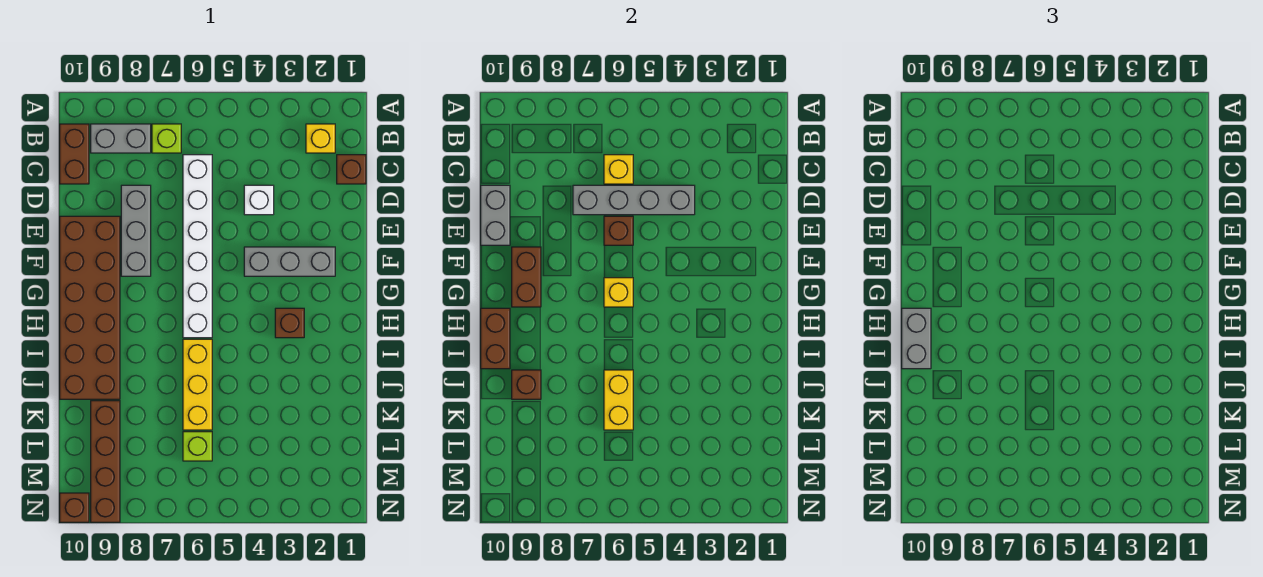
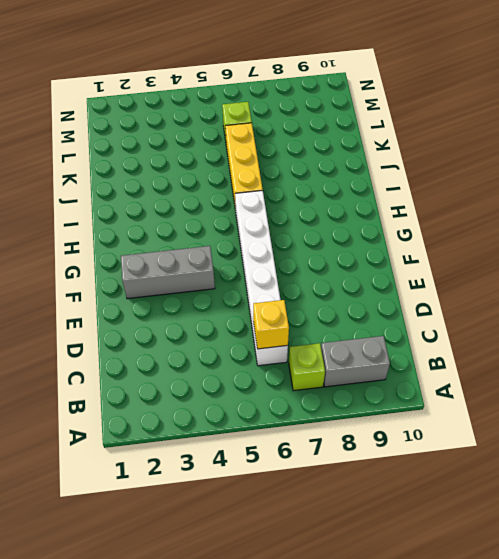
none -> yellow 1x1 brick [306,124,335,153]
none -> brown 1x2 brick [60,124,89,184]
none -> brown 1x1 brick [337,155,366,184]

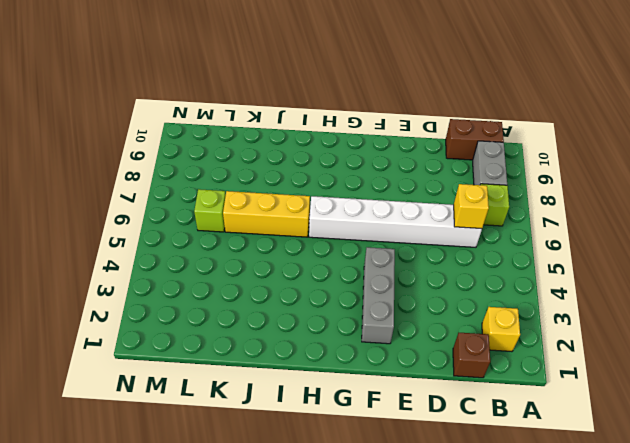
none -> white 1x1 brick [244,185,274,215]
none -> grey 1x3 brick [121,185,151,276]
none -> brown 2x6 brick [60,216,120,399]

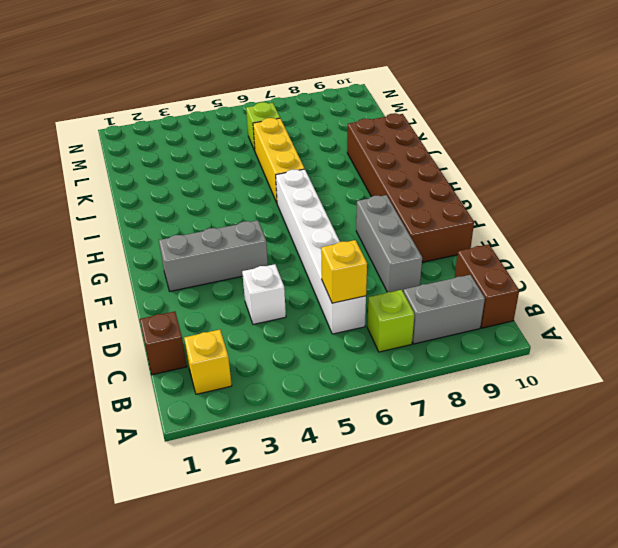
none -> brown 1x1 brick [275,308,304,338]
none -> brown 1x4 brick [91,401,120,522]
none -> brown 1x1 brick [60,493,89,522]

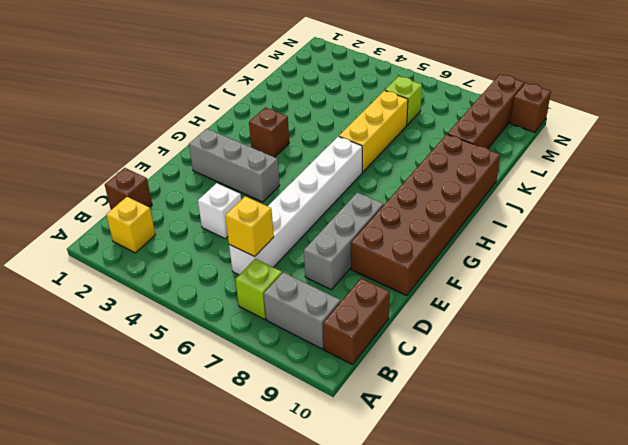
none -> grey 1x4 brick [573,185,695,215]
none -> grey 1x2 brick [481,185,510,245]
none -> brown 1x1 brick [604,216,633,245]

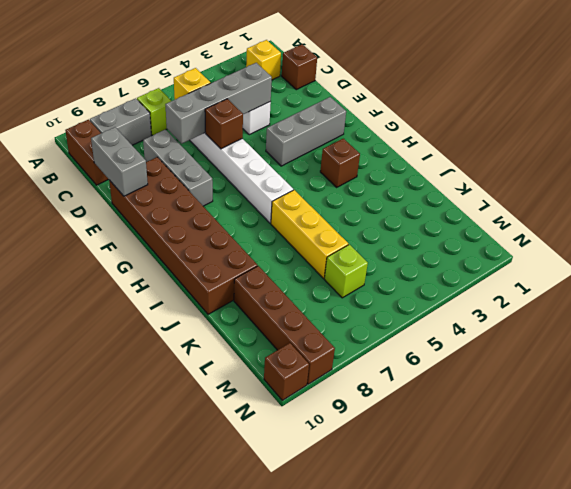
none -> brown 1x2 brick [512,247,541,307]
none -> yellow 1x1 brick [604,278,633,307]
none -> brown 1x2 brick [481,308,510,369]

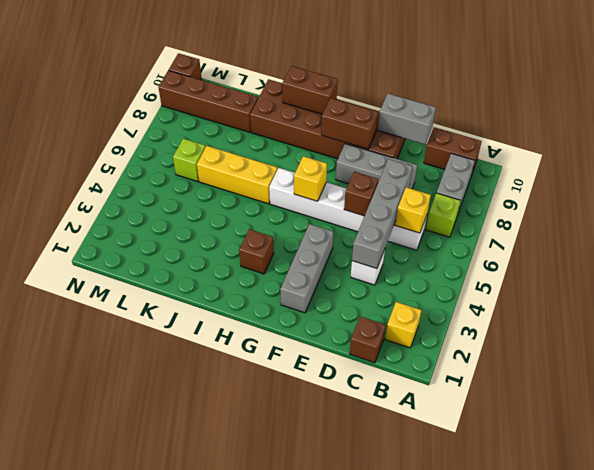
none -> yellow 1x2 brick [604,370,633,430]
none -> brown 1x1 brick [512,370,541,399]
none -> grey 1x2 brick [902,308,931,369]

